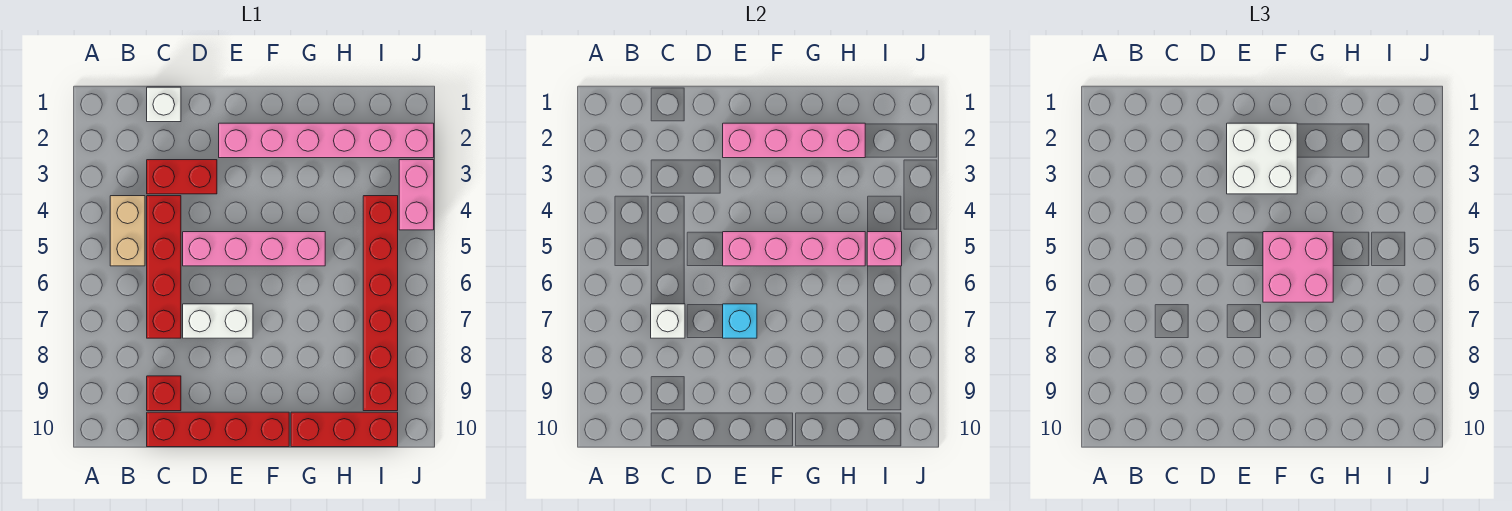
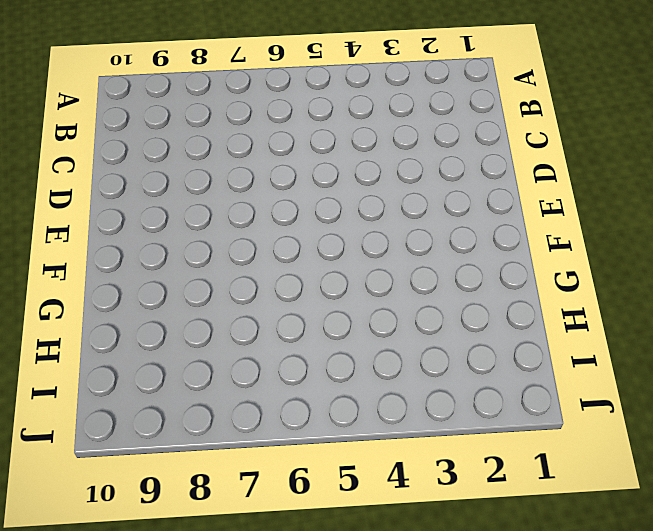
none -> tan 1x2 brick [110,196,145,266]
none -> white 1x1 brick [147,87,181,122]
none -> red 1x2 brick [147,160,217,194]

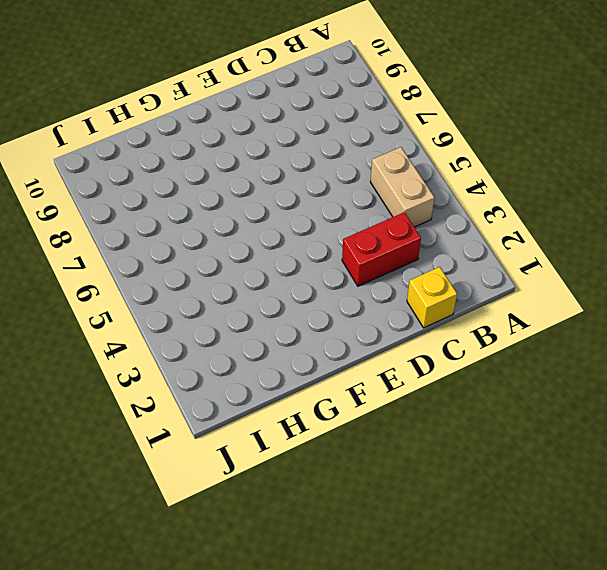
yellow 1x1 brick [407,267,457,328] -> white 1x1 brick [147,87,181,122]
none -> red 1x4 brick [147,196,181,338]
none -> red 1x1 brick [147,376,181,411]
none -> red 1x4 brick [147,412,289,447]

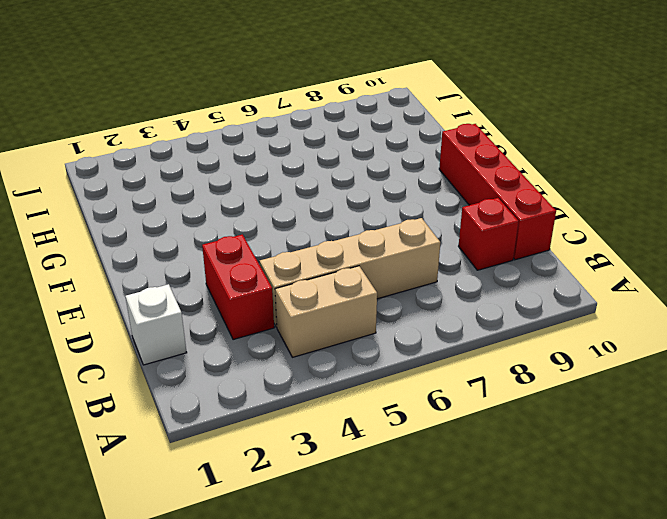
tan 1x4 brick [260,218,440,327] -> red 1x4 brick [147,196,181,338]
none -> pink 1x4 brick [183,232,325,266]
none -> white 1x2 brick [183,304,253,338]
none -> pink 1x6 brick [219,123,434,158]

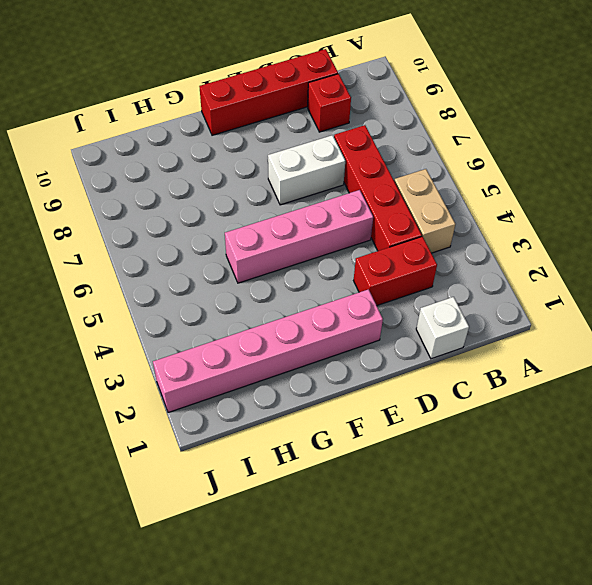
none -> red 1x3 brick [291,412,398,447]
none -> red 1x6 brick [363,196,398,411]
none -> pink 1x2 brick [399,160,434,230]

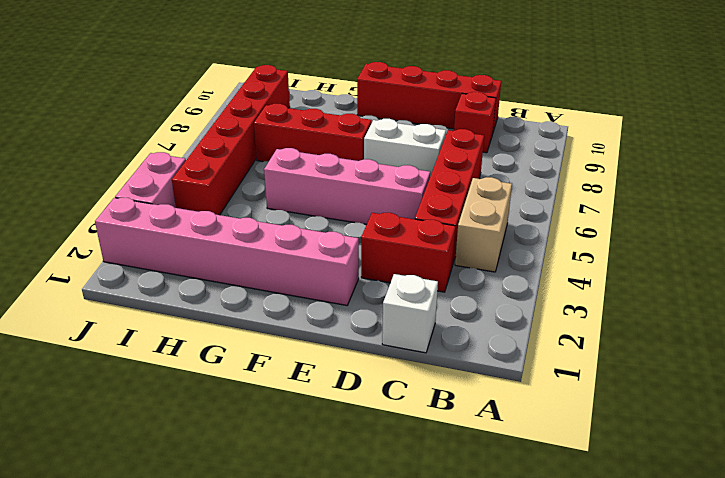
red 1x3 brick [254,104,372,162] -> red 1x3 brick moved to [291,412,398,447]
none -> white 1x1 brick [651,304,685,338]
none -> pink 1x4 brick [723,123,865,158]
none -> pink 1x4 brick [723,232,865,266]

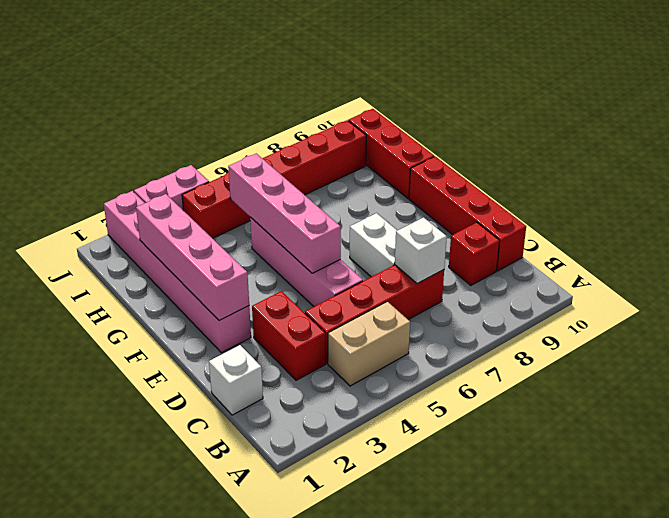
none -> cyan 1x1 brick [723,304,757,338]
none -> pink 1x1 brick [867,232,902,266]
none -> white 2x2 brick [1227,123,1297,194]

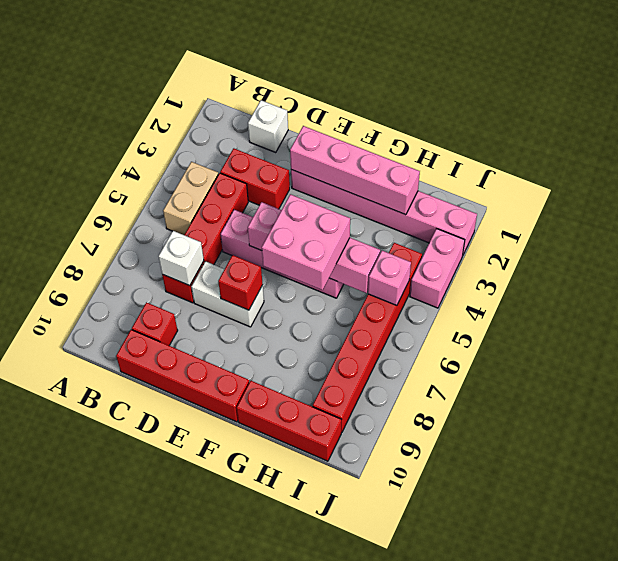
red 1x1 brick [218,255,263,310] -> cyan 1x1 brick [723,304,757,338]
none -> white 2x2 brick [1227,123,1297,194]

